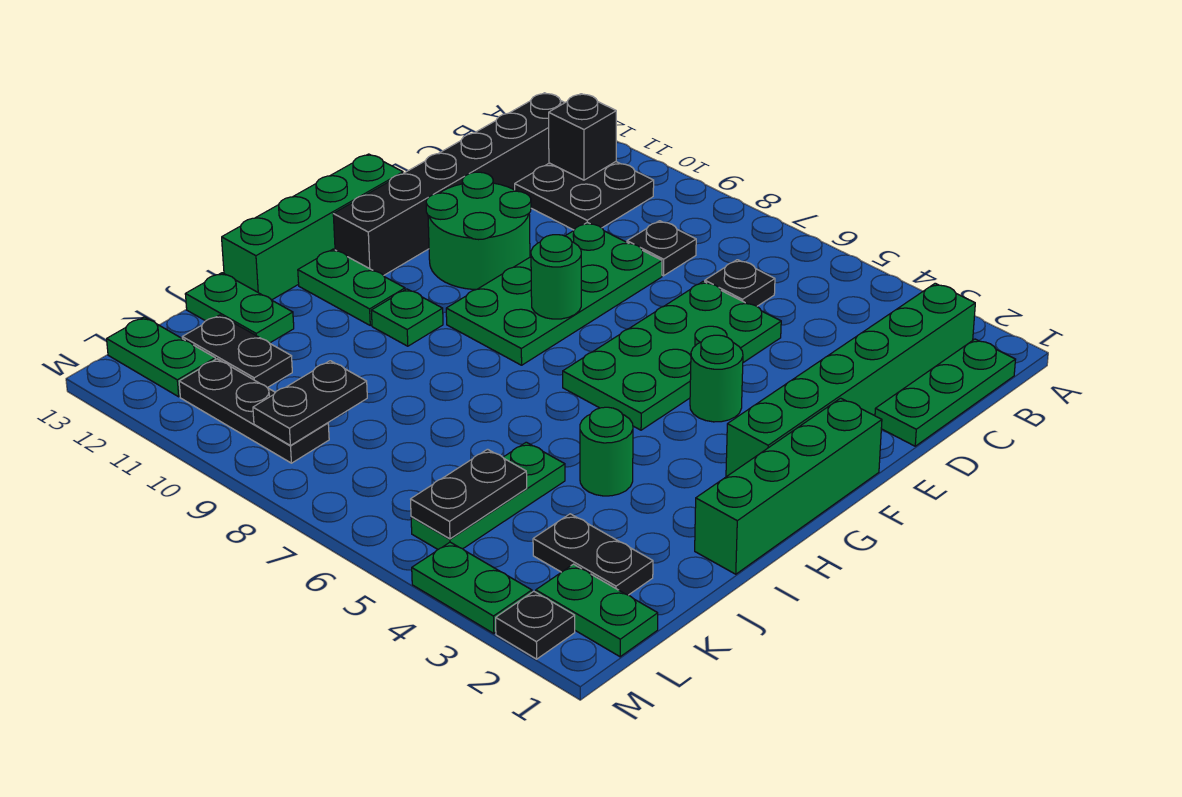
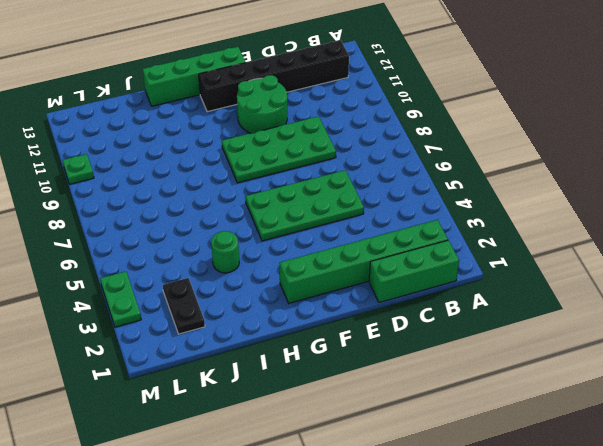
green 1x3 brick [369,240,459,303] -> green 1x3 plate [875,339,1016,446]
green 1x1 plate [63,154,94,184] -> green 1x1 plate moved to [371,289,443,346]
none -> black 2x2 plate [515,162,654,230]
none -> black 1x1 plate [705,260,775,306]
none -> black 1x1 plate [627,221,696,276]

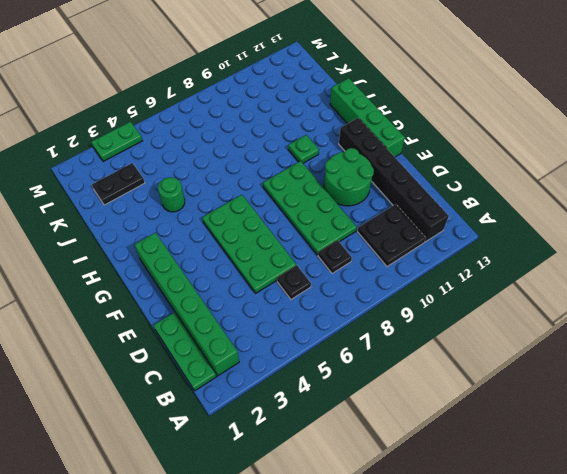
none -> green 1x4 brick [695,398,882,574]
none -> green 1x1 round brick [690,335,743,422]
none -> green 1x2 plate [298,249,405,325]

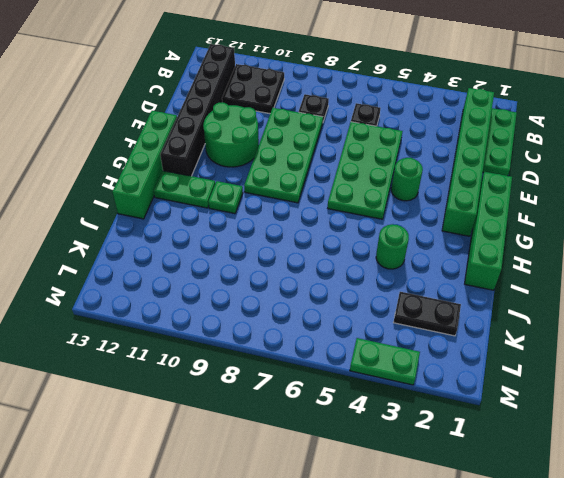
none -> green 1x3 plate [411,442,565,549]
none -> green 1x2 plate [185,273,294,343]
none -> black 1x2 plate [182,315,292,388]

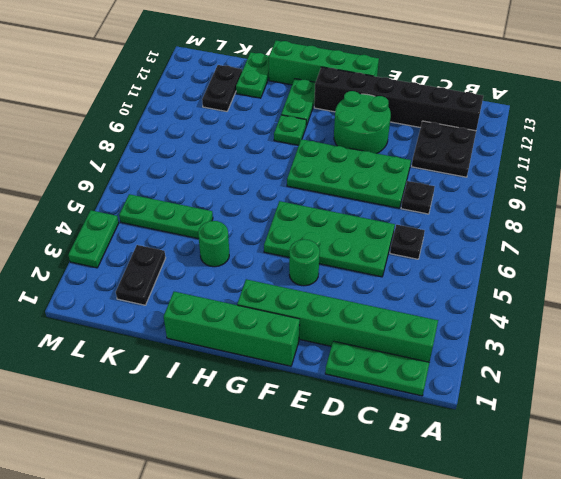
none -> green 1x2 plate [536,564,658,657]
none -> black 1x3 plate [179,359,329,463]
none -> green 1x2 plate [107,317,215,397]

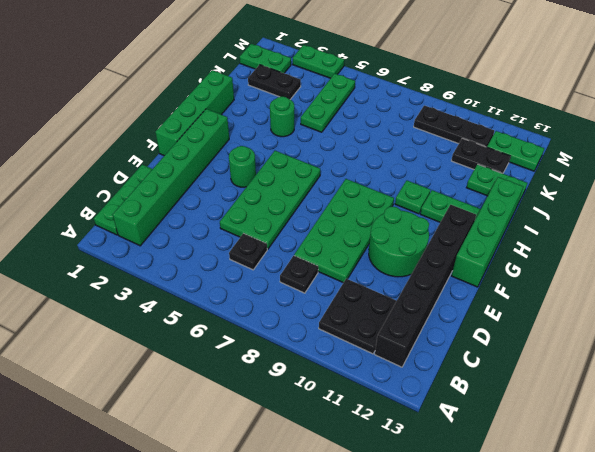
none -> black 1x1 plate [496,591,575,659]
none -> black 1x1 brick [549,94,616,180]
none -> green 1x1 round brick [531,235,581,319]

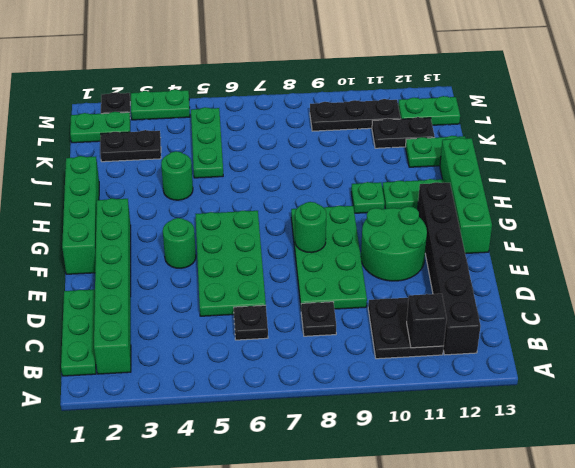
none -> black 1x2 plate [411,449,527,539]
none -> black 1x2 plate [253,361,367,446]

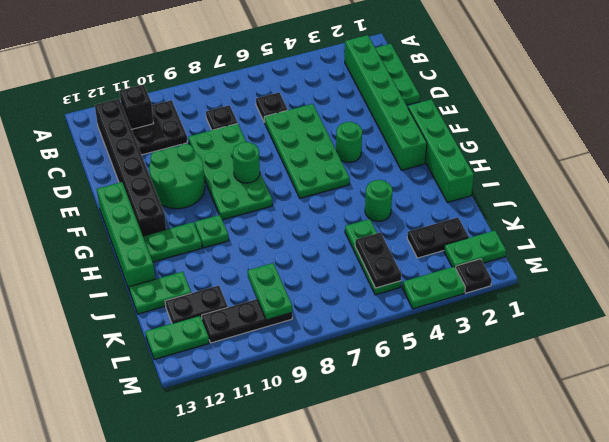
green 1x2 plate [248,263,292,320] -> black 1x2 plate [253,361,367,446]

